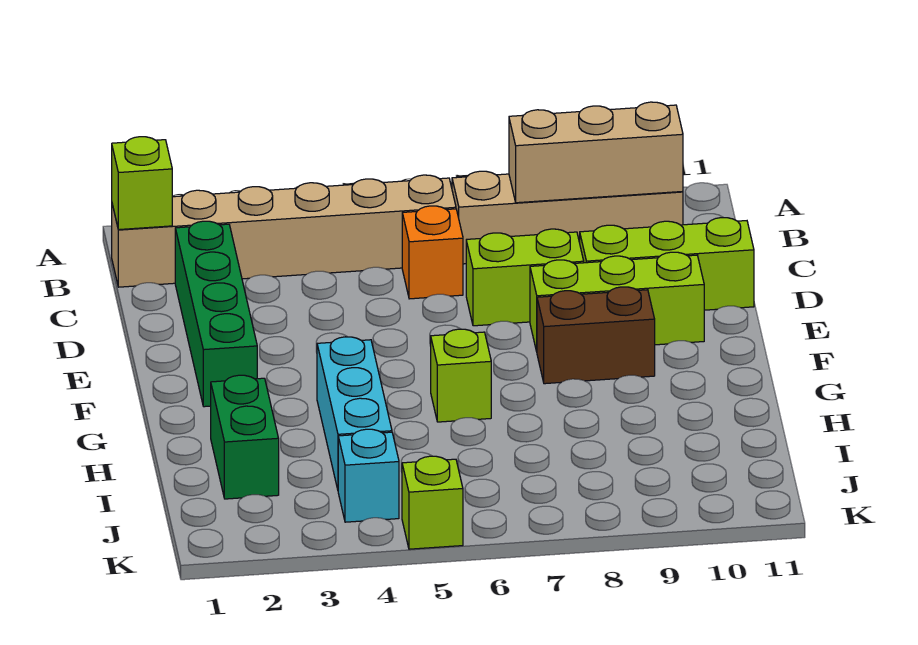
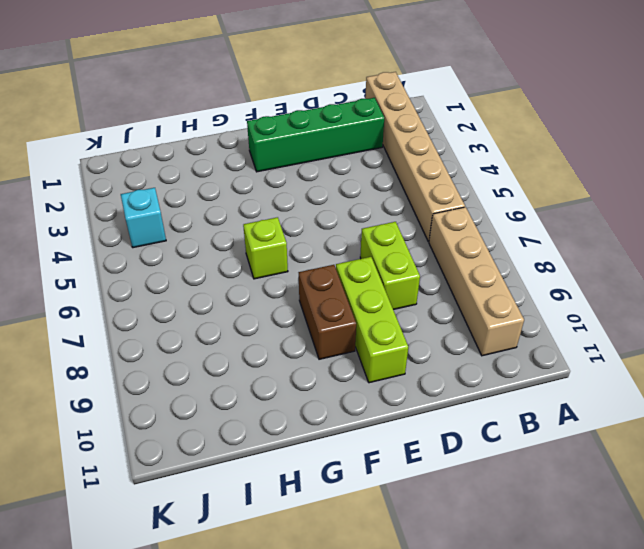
none -> orange 1x1 brick [402,206,463,299]
none -> lime 1x3 brick [580,218,754,310]
none -> cyan 1x3 brick [317,337,392,489]

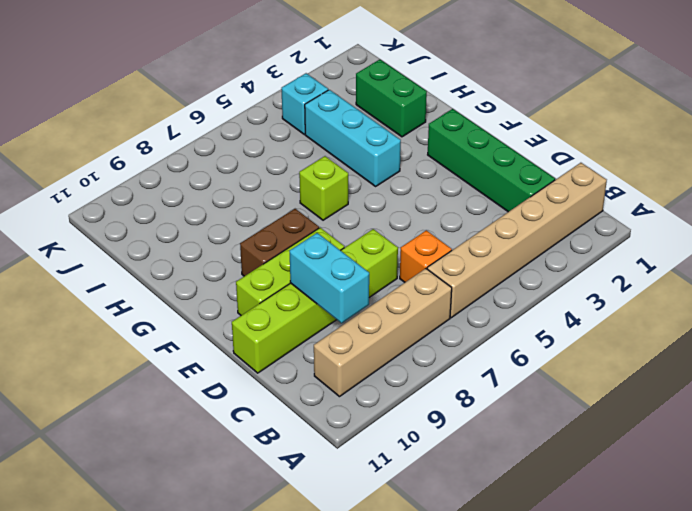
cyan 1x2 brick [290,233,369,323] -> none
none -> lime 1x1 brick [402,456,463,549]
none -> lime 1x1 brick [112,137,172,230]
none -> tan 1x3 brick [509,102,683,203]

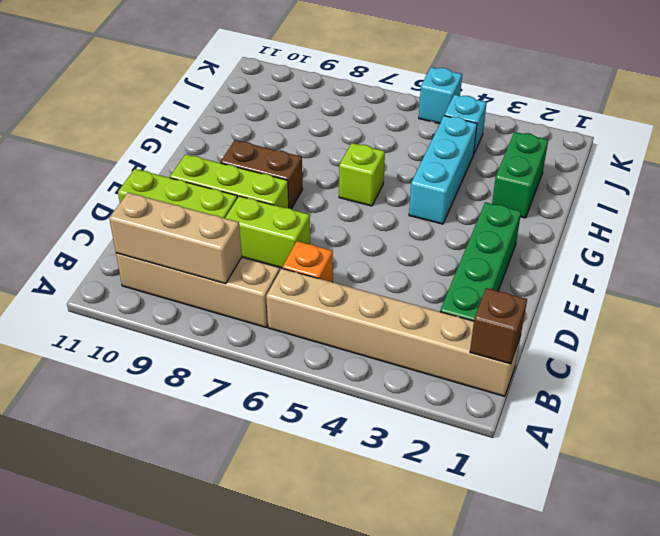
brown 1x1 brick [470,288,527,364] -> lime 1x1 brick [112,137,172,230]
cyan 1x1 brick [419,67,462,123] -> lime 1x1 brick [402,456,463,549]

